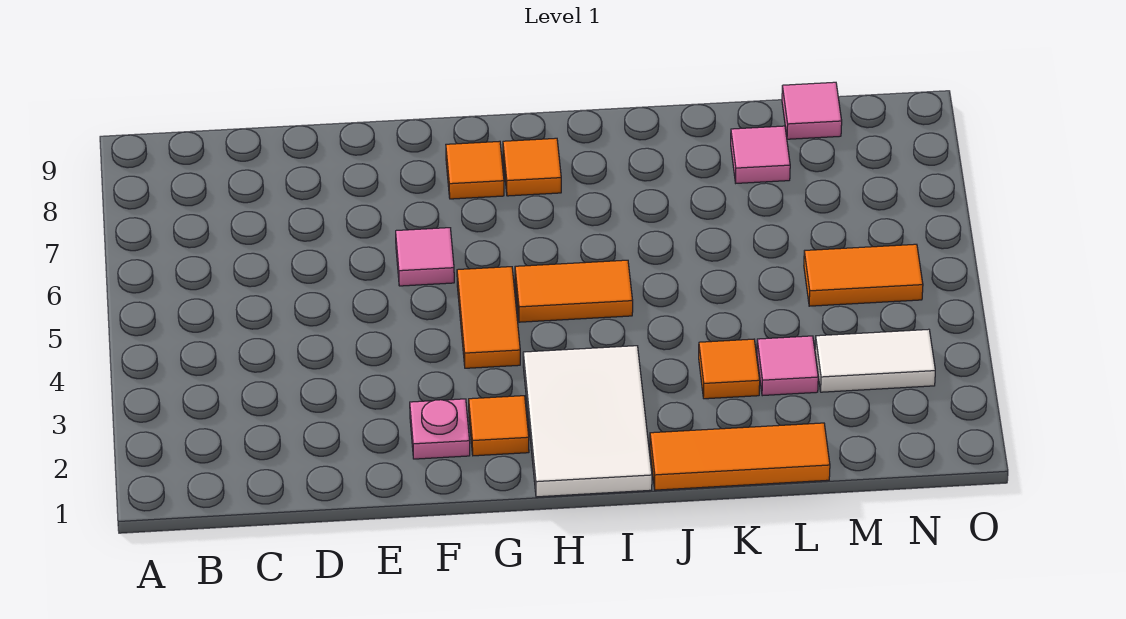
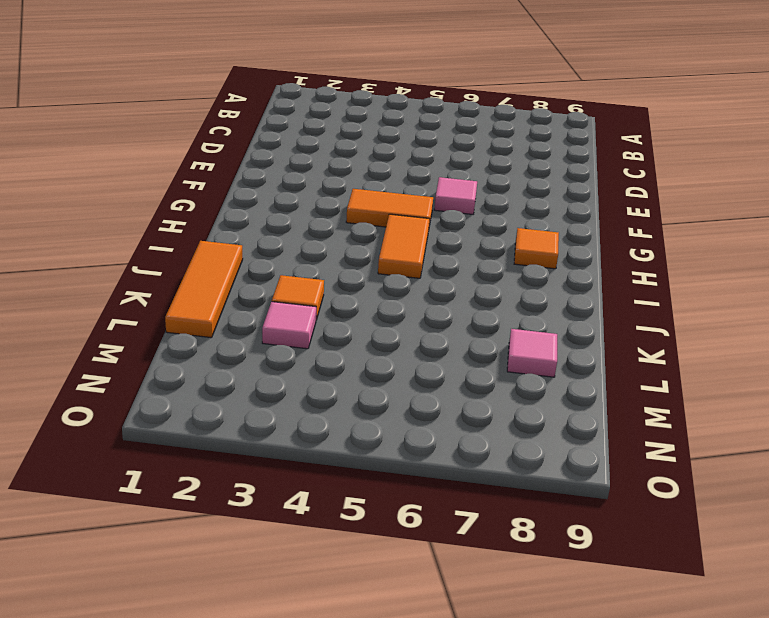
none -> pink 1x1 plate [410,399,470,459]
none -> orange 1x1 tile [469,396,529,456]
none -> orange 1x1 tile [446,141,504,199]

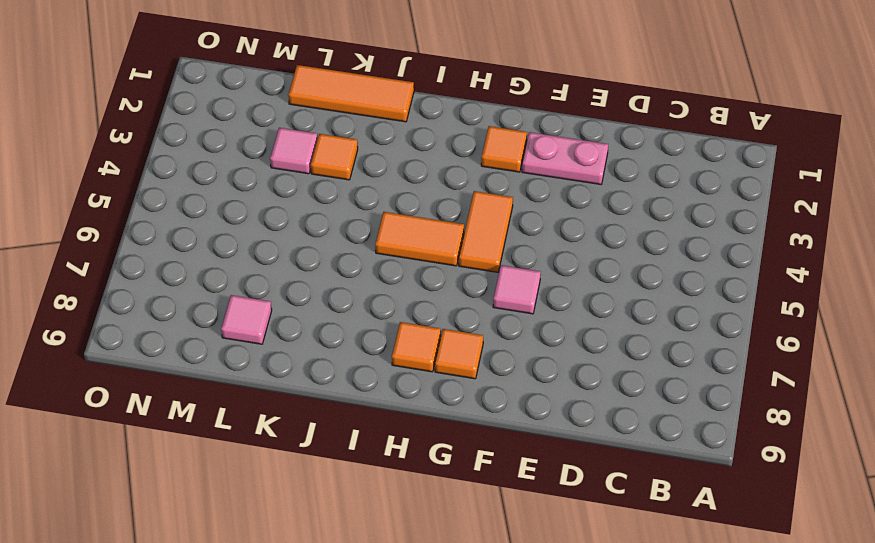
pink 1x2 plate [522,132,608,184] -> pink 1x1 plate [410,399,470,459]
none -> white 2x3 tile [523,346,652,497]
none -> white 1x2 tile [815,329,935,392]
none -> orange 1x2 tile [804,244,923,306]

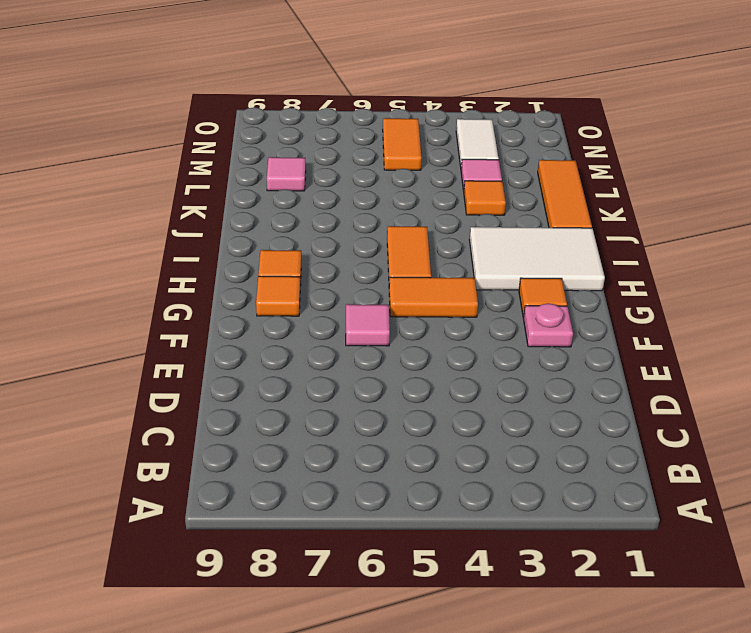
none -> pink 1x1 tile [782,82,842,139]

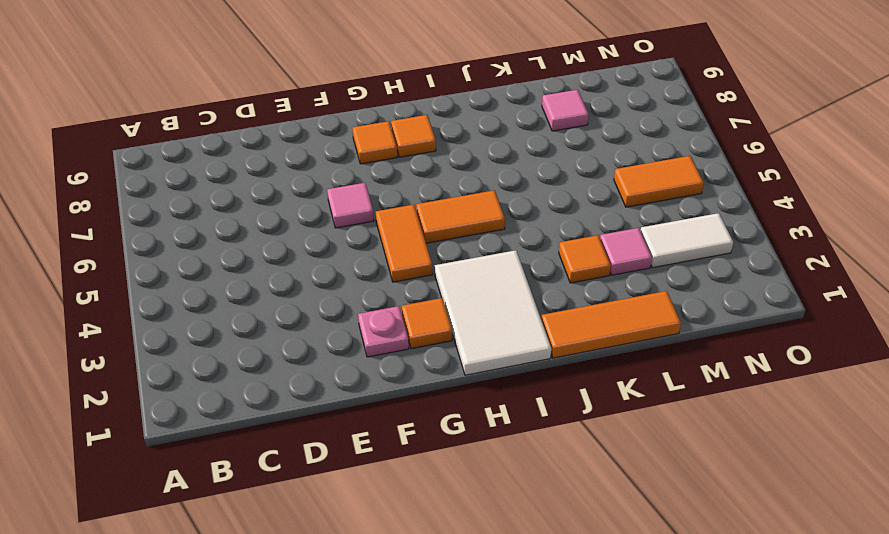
none -> pink 1x1 tile [782,82,842,139]

